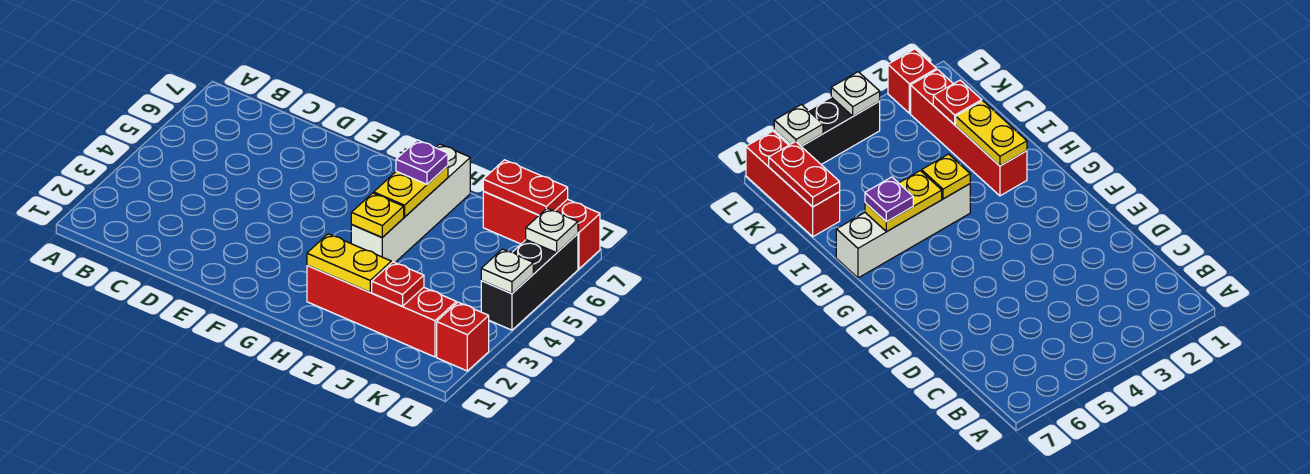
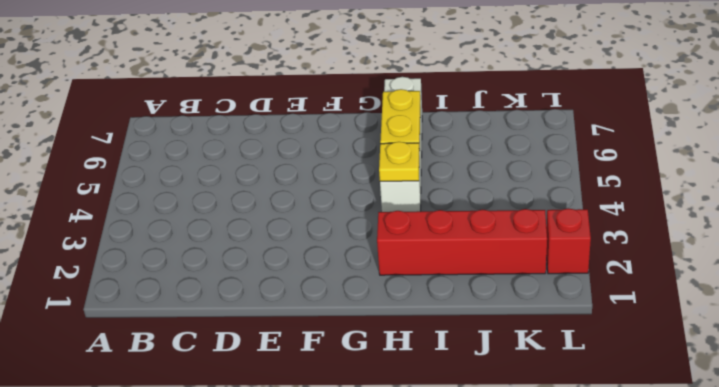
none -> red 1x3 brick [483,192,600,269]
none -> black 1x3 brick [481,234,578,330]
none -> yellow 1x2 plate [307,234,391,292]

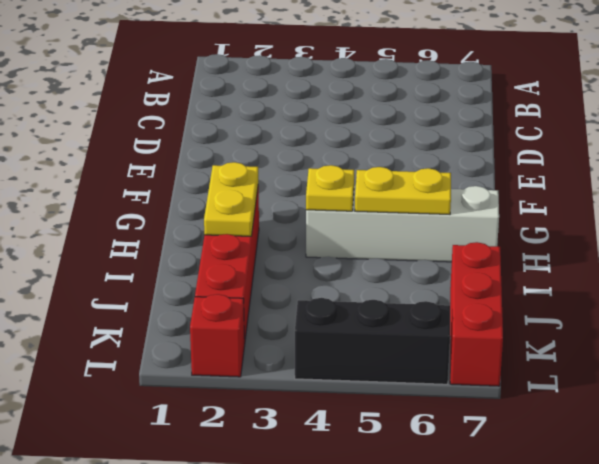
none -> red 1x1 plate [372,262,424,306]
none -> red 1x2 plate [483,160,568,215]
none -> white 1x1 plate [481,249,533,294]

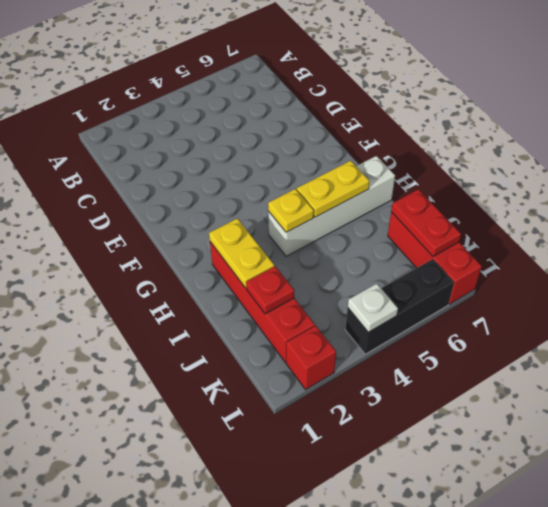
none -> white 1x1 plate [526,208,578,253]
none -> purple 1x1 plate [396,140,448,184]

